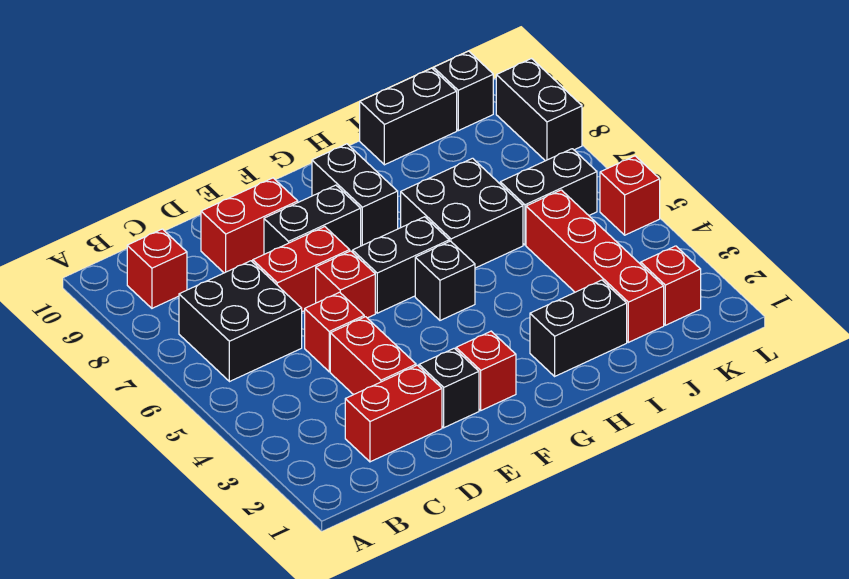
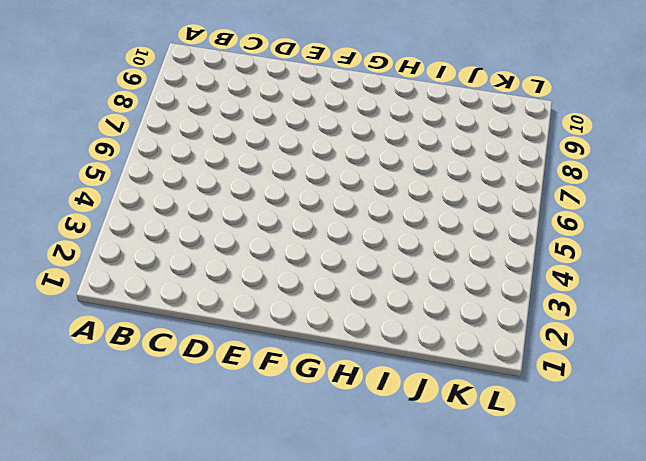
none -> black 2x2 brick [179,261,302,382]
none -> red 1x1 brick [127,229,187,308]
none -> red 1x2 brick [345,365,442,462]

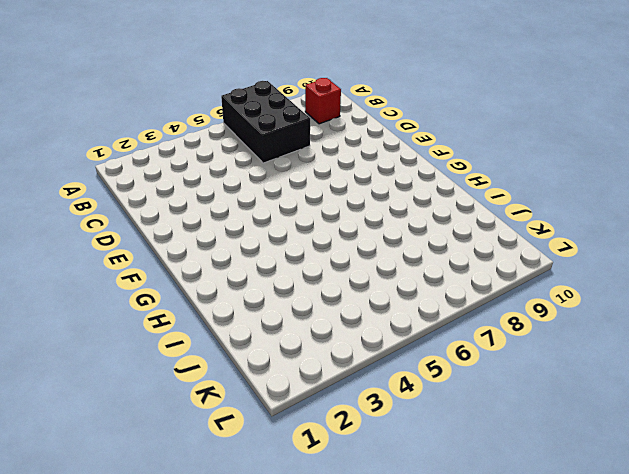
black 2x3 brick [221,81,310,163] -> black 2x2 brick [179,261,302,382]
none -> red 1x2 brick [345,365,442,462]
none -> red 1x2 brick [330,317,416,395]
none -> red 1x1 brick [305,292,364,372]

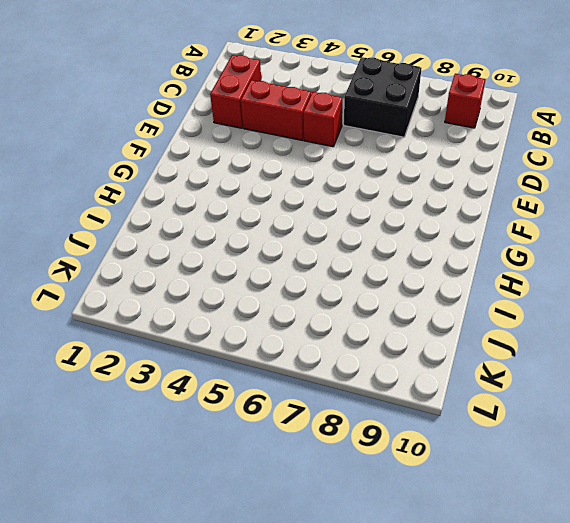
none -> red 1x2 brick [253,227,350,312]
none -> red 1x2 brick [201,178,298,273]
none -> black 1x1 brick [419,348,479,428]

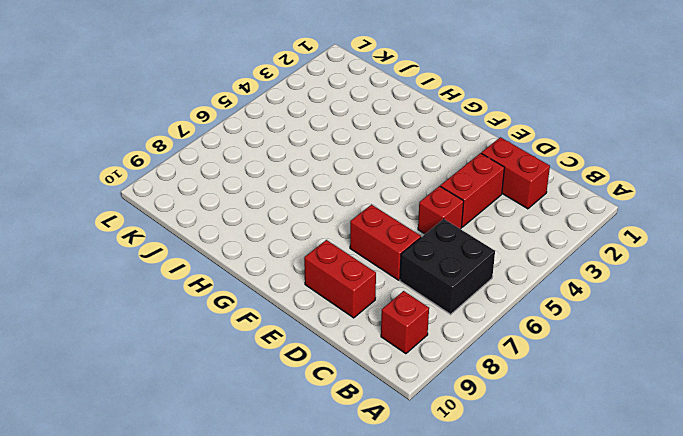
none -> black 1x1 brick [419,348,479,428]
none -> red 1x1 brick [316,251,375,318]
none -> black 1x2 brick [264,185,361,254]

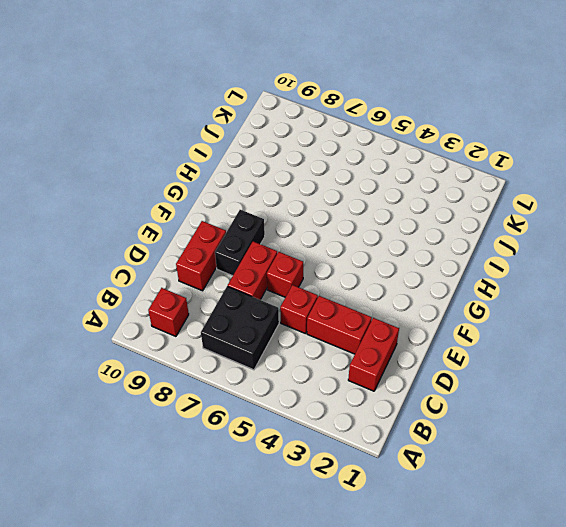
none -> black 1x1 brick [419,348,479,428]
none -> red 1x1 brick [456,331,516,410]
none -> black 1x2 brick [353,217,449,313]

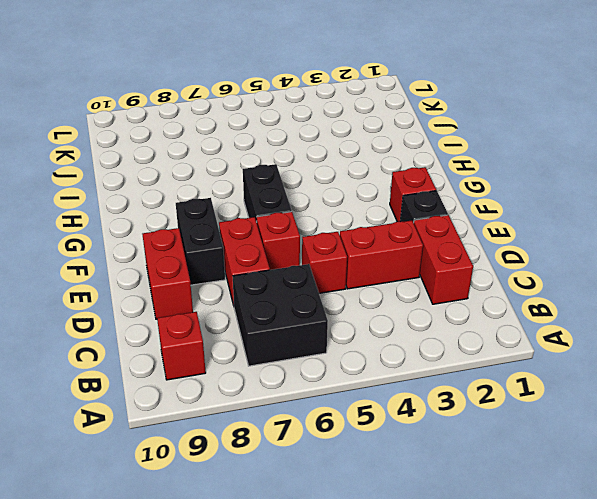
none -> black 1x1 brick [415,241,475,320]
none -> black 1x2 brick [312,144,398,246]
none -> black 1x2 brick [530,280,627,376]

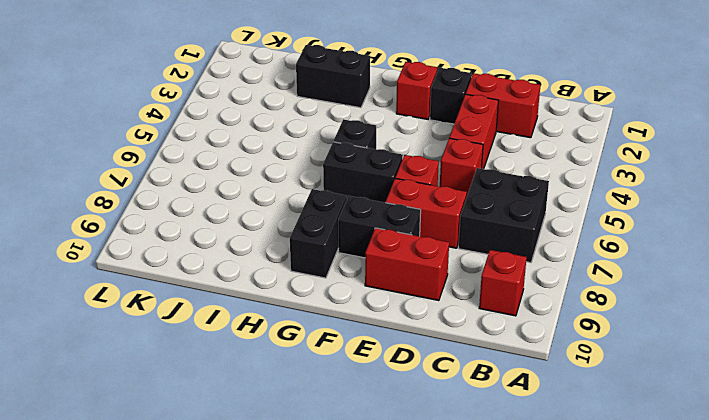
none -> black 2x2 brick [401,158,523,268]
none -> black 1x2 brick [360,68,457,165]
none -> red 1x4 brick [526,190,664,342]

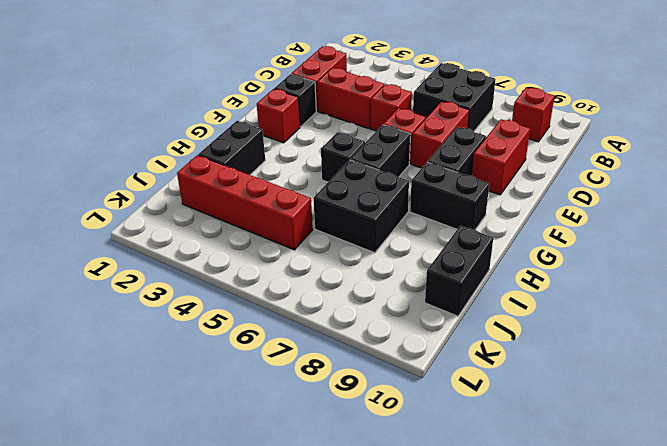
none -> black 1x2 brick [500,149,597,245]
none -> red 1x1 brick [641,246,701,325]
none -> black 1x1 brick [434,51,493,131]

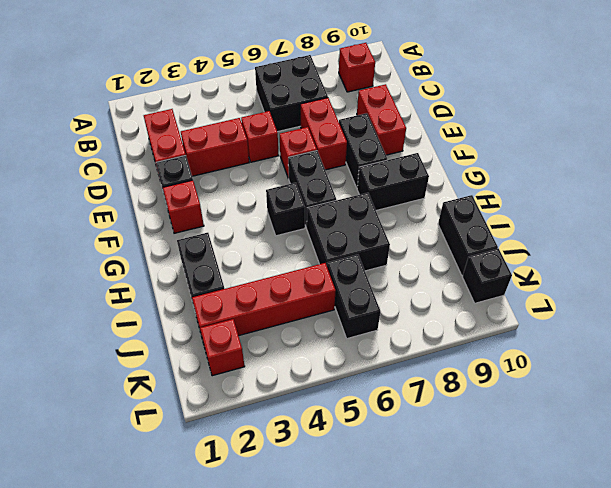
none -> red 1x1 brick [600,156,660,235]
none -> black 1x2 brick [496,59,582,161]

